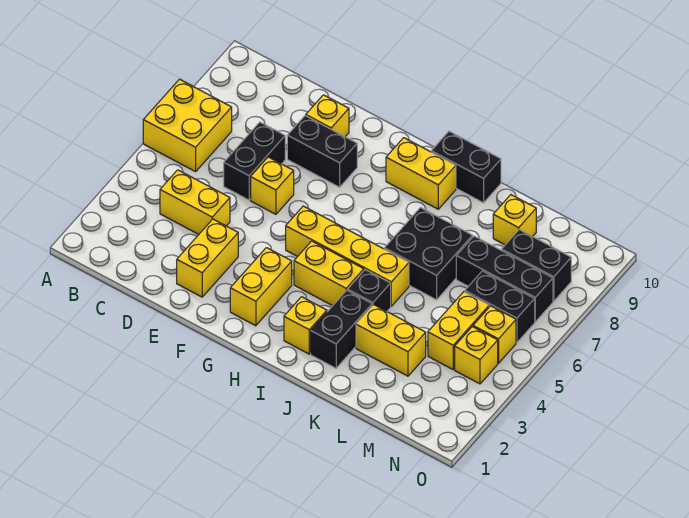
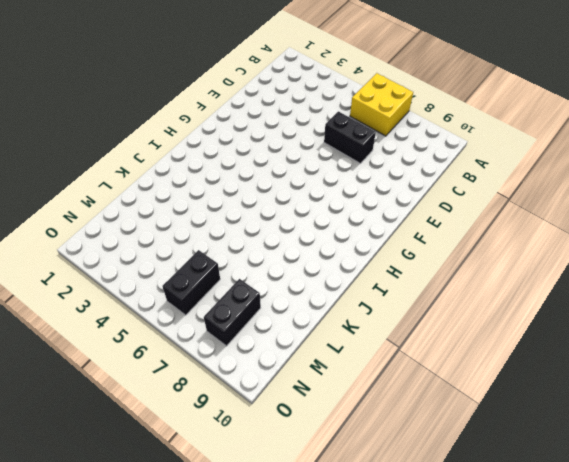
none -> yellow 1x2 brick [160,170,230,234]
none -> yellow 1x2 brick [177,219,238,297]
none -> yellow 1x1 brick [251,157,294,214]

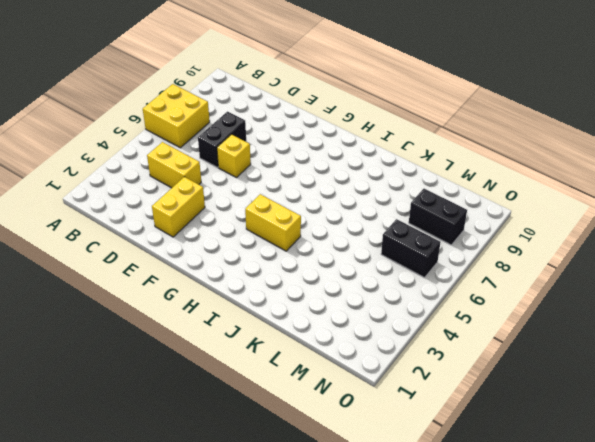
none -> black 1x2 brick [287,116,357,187]
none -> yellow 1x1 brick [306,95,349,137]
none -> yellow 1x2 brick [230,248,292,326]

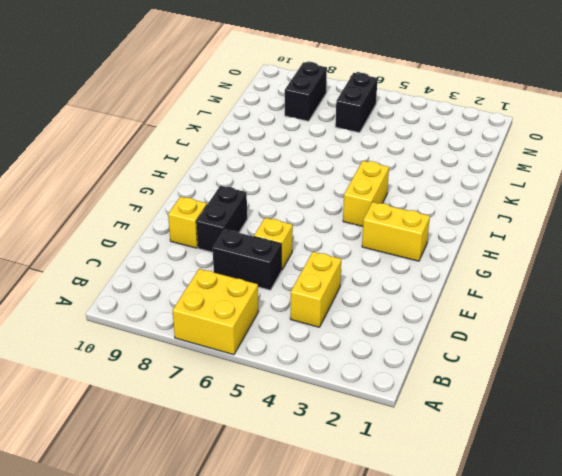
none -> yellow 1x2 brick [177,219,238,297]
none -> yellow 1x4 brick [286,206,409,306]
none -> yellow 1x2 brick [386,138,456,209]

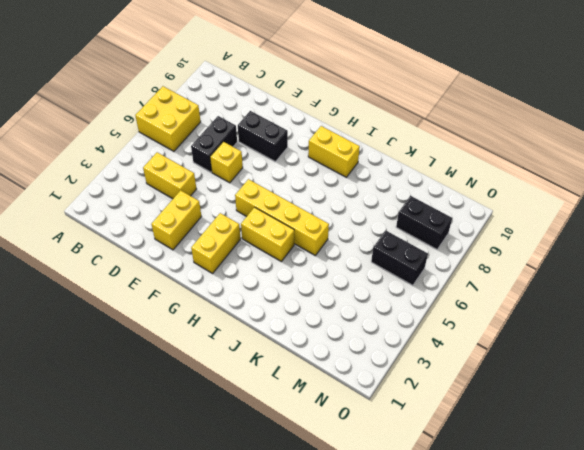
none -> yellow 1x1 brick [306,95,349,137]
none -> yellow 1x1 brick [284,297,327,354]
none -> black 1x2 brick [431,131,501,203]

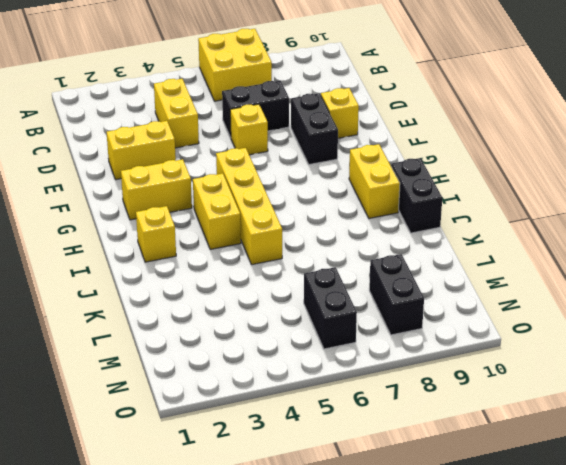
none -> black 1x2 brick [311,290,372,368]
none -> black 1x1 brick [348,270,391,311]
none -> black 2x2 brick [384,208,473,300]

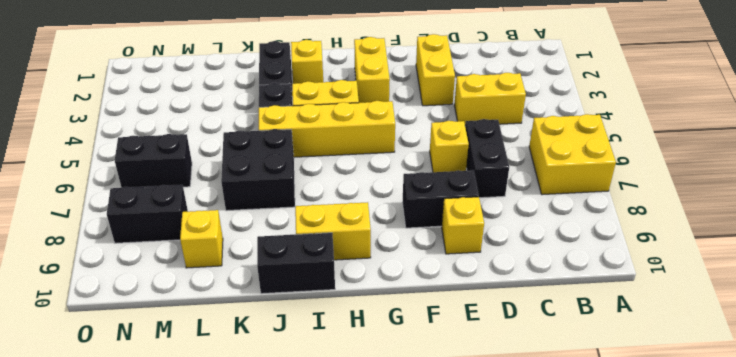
none -> yellow 1x2 brick [356,305,426,376]
none -> black 1x3 brick [456,236,553,322]
none -> yellow 1x2 brick [428,292,489,369]

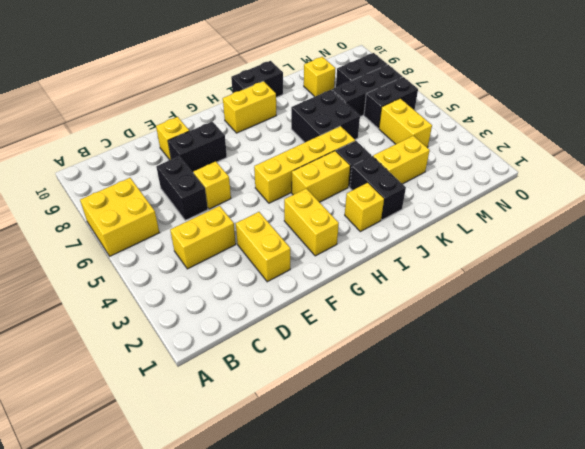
none -> yellow 1x1 brick [455,327,498,384]
none -> yellow 1x1 brick [473,306,516,363]

